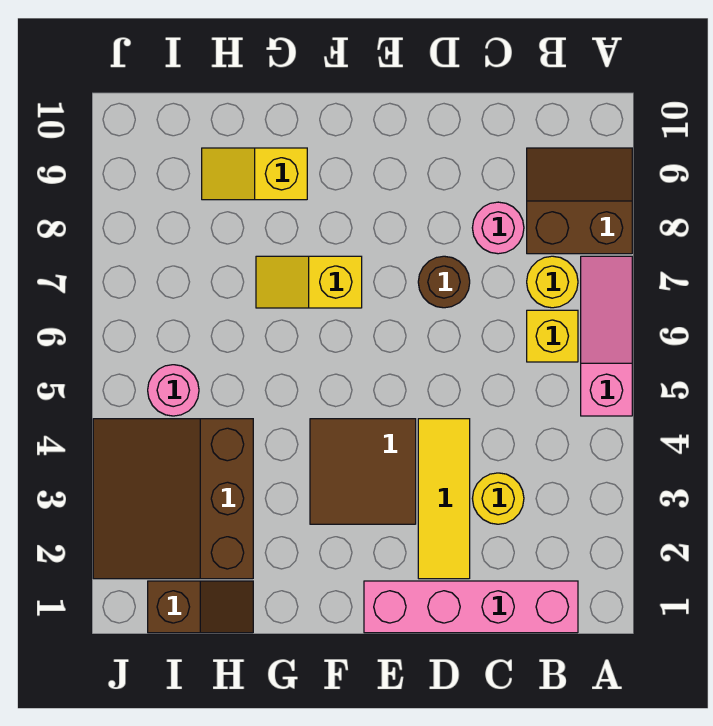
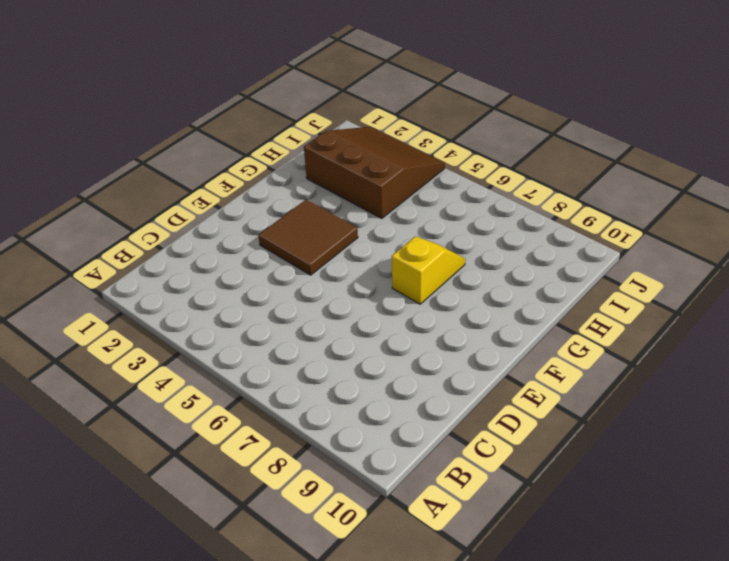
none -> pink 1x3 slope [581,256,632,416]
none -> brown 2x2 slope [527,148,632,254]
none -> pink 1x4 brick [364,581,578,633]

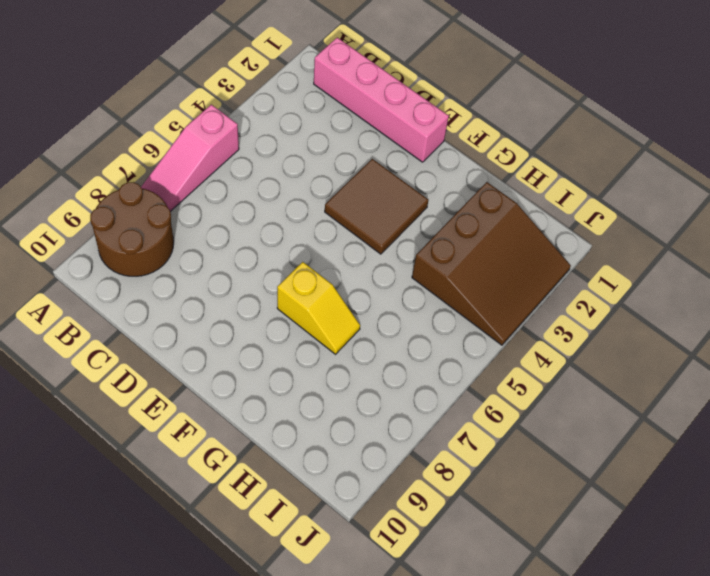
brown 2x2 round brick [90,182,174,276] -> brown 2x2 slope [527,148,632,254]
none -> yellow 1x1 brick [527,310,578,362]
none -> yellow 1x1 round brick [527,256,578,308]
none -> yellow 1x1 round brick [472,473,524,524]

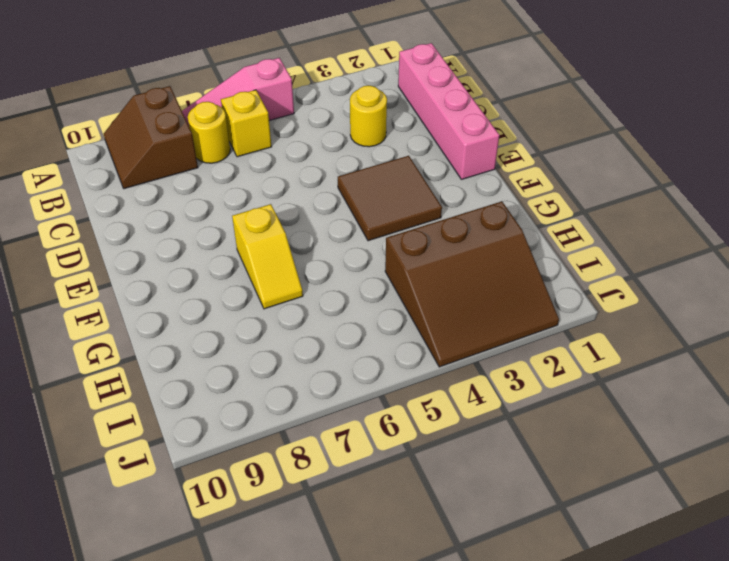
none -> pink 1x1 round brick [472,202,524,254]
none -> yellow 1x3 tile [418,419,470,579]
none -> brown 1x1 round brick [418,256,470,308]

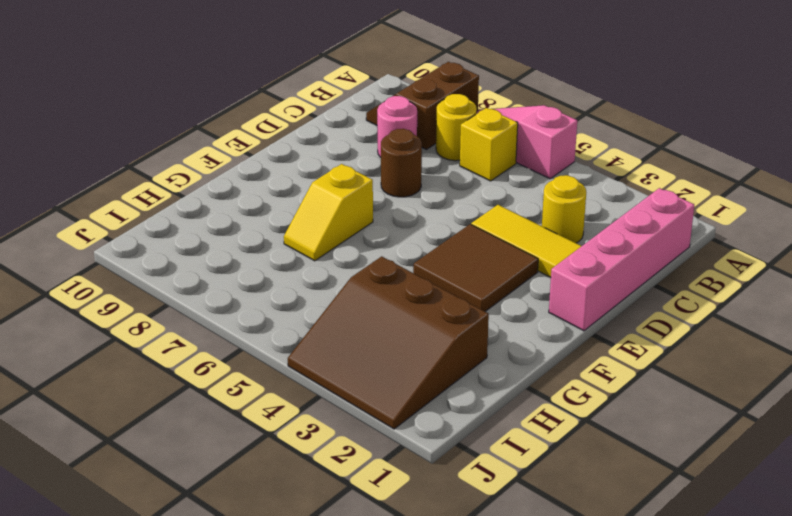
none -> yellow 1x2 slope [202,148,307,200]
none -> brown 1x2 slope [148,581,253,633]
none -> pink 1x1 round brick [148,365,199,416]

